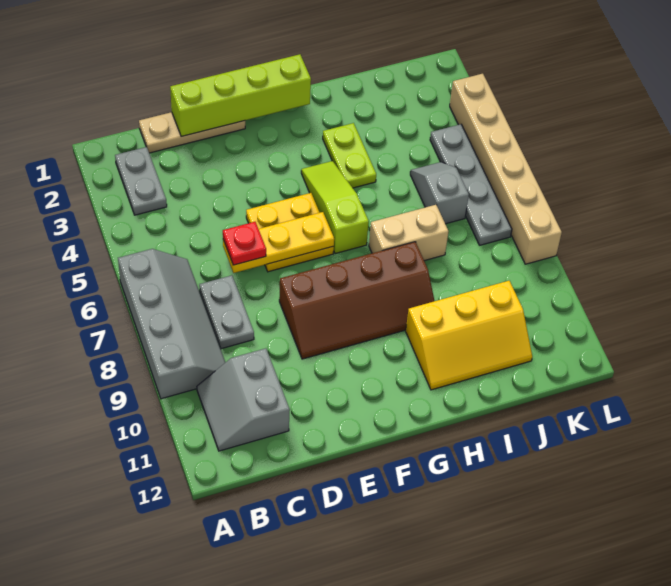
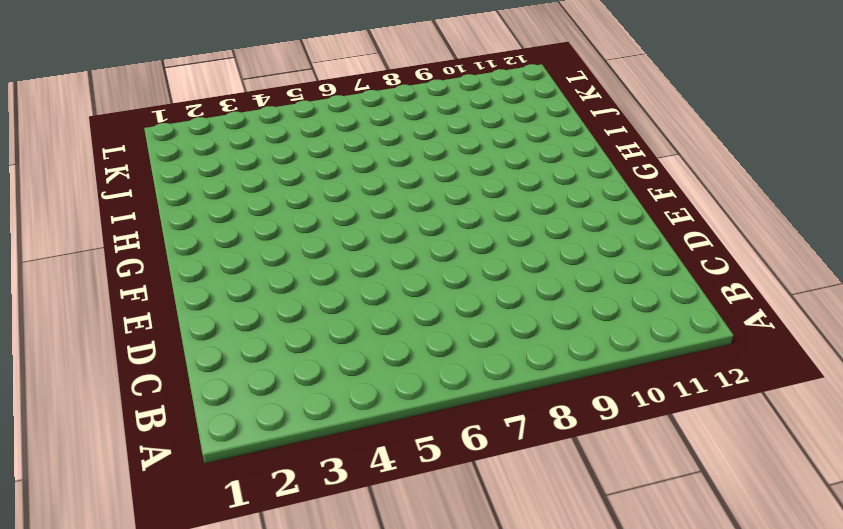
none -> grey 2x4 slope [118,249,225,399]
none -> grey 1x2 plate [115,147,167,215]
none -> grey 2x2 slope [197,348,290,451]

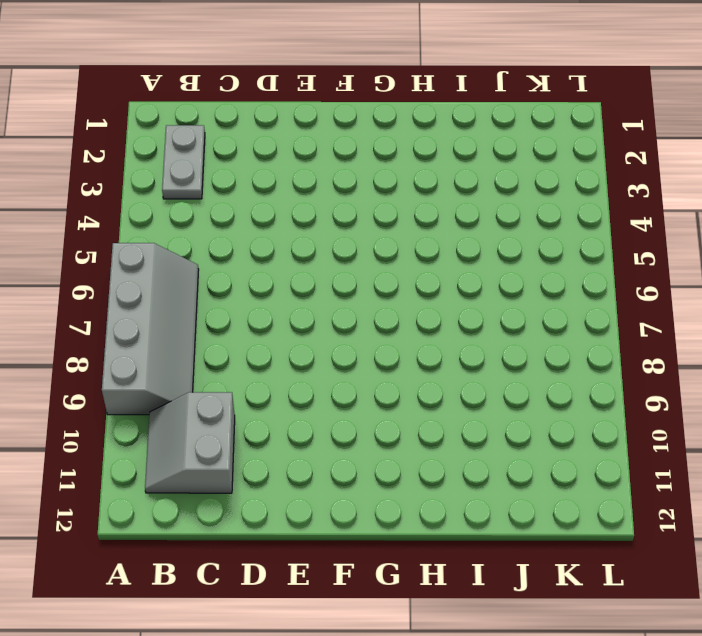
none -> tan 1x3 plate [139,112,245,153]
none -> grey 1x2 plate [199,275,254,349]
none -> yellow 2x2 plate [246,193,334,272]

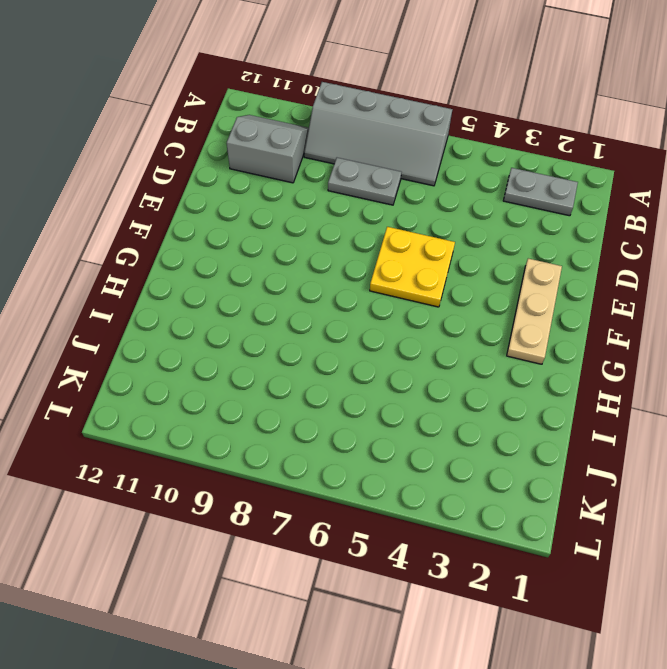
tan 1x3 plate [507,259,562,364] -> tan 1x3 plate moved to [139,112,245,153]
none -> brown 2x4 slope [279,242,434,359]
none -> lime 1x3 slope [301,161,369,254]
none -> lime 1x2 plate [323,123,376,188]

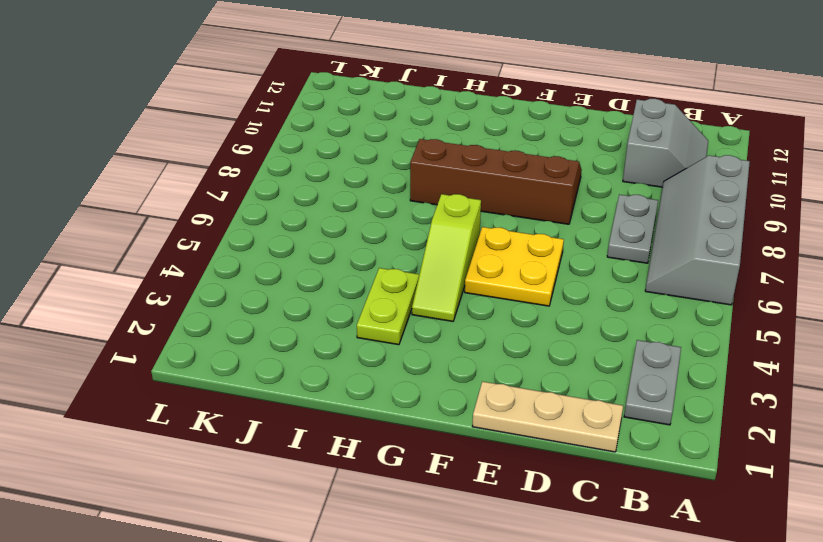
none -> tan 1x2 brick [369,205,449,261]
none -> yellow 2x3 slope [406,281,532,390]
none -> grey 1x2 slope [410,162,469,224]

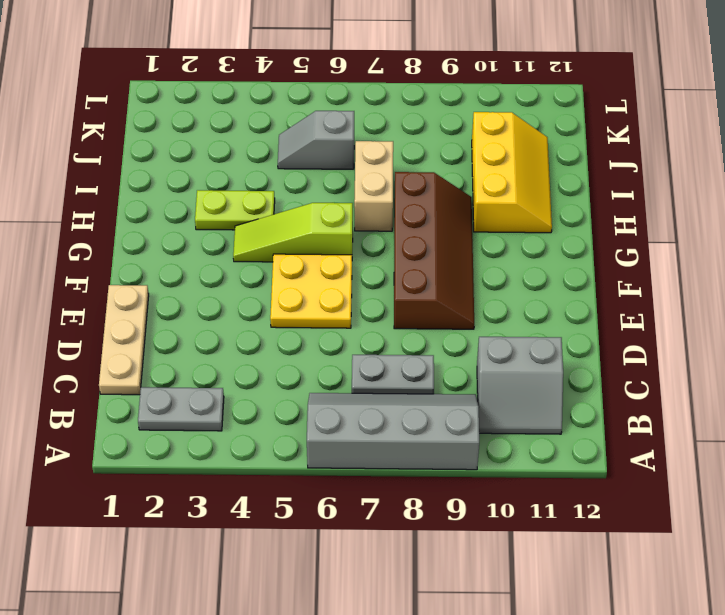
none -> grey 1x4 plate [430,124,512,245]
none -> tan 1x6 brick [450,74,562,264]
none -> lime 1x4 brick [170,54,311,137]

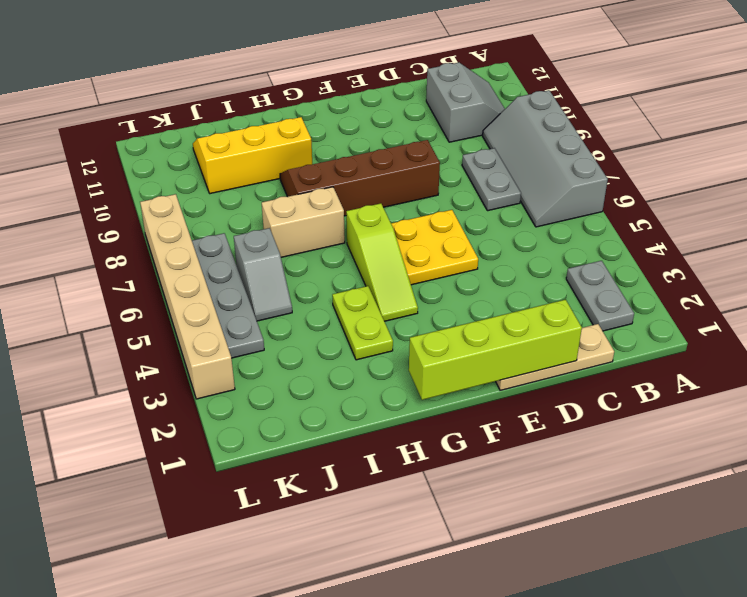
none -> yellow 1x3 plate [223,212,334,273]
none -> red 1x1 plate [223,222,266,265]

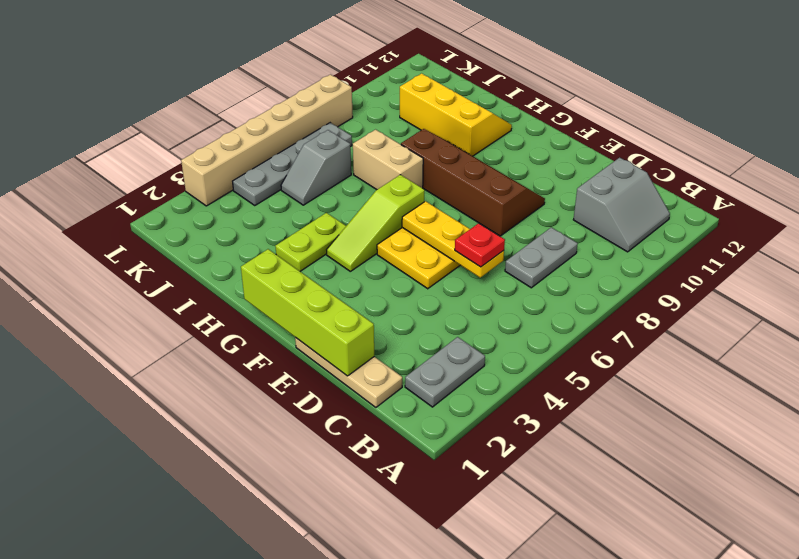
none -> grey 2x4 slope [118,249,225,399]

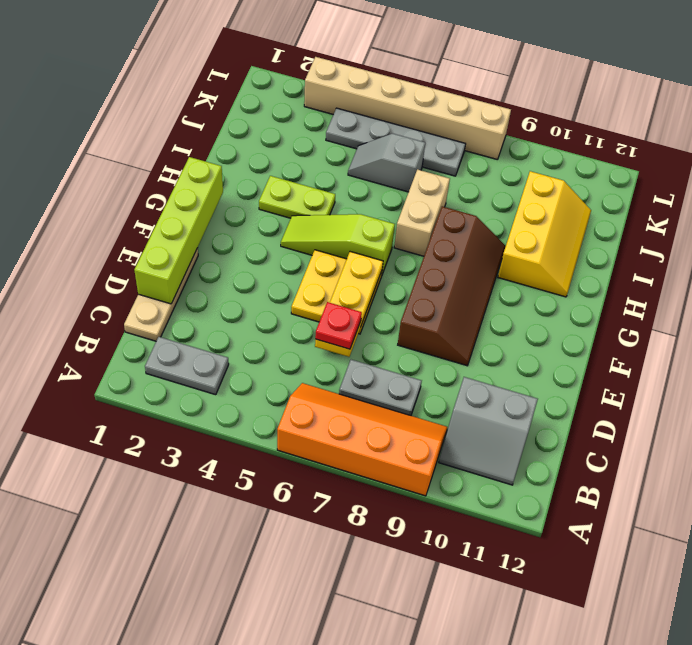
orange 2x4 slope [277,383,447,496] -> grey 2x4 slope [118,249,225,399]

